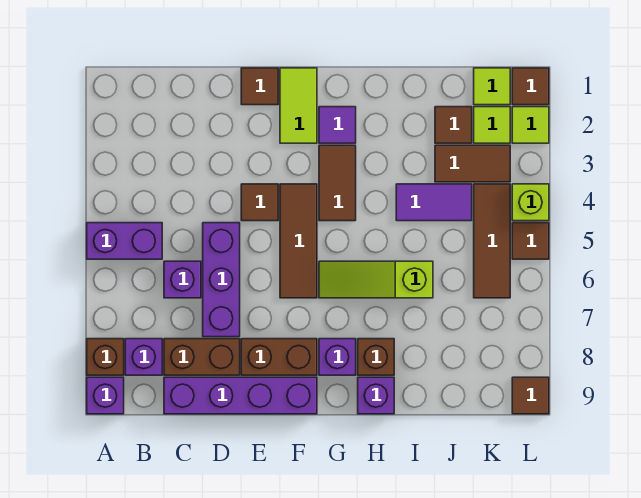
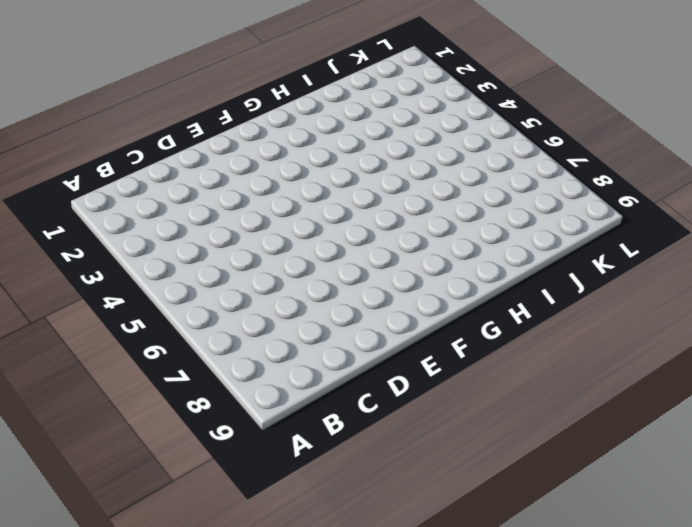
none -> purple 1x2 brick [87,223,162,259]
none -> brown 1x1 brick [87,339,124,375]
none -> purple 1x1 brick [87,377,124,414]
none -> purple 1x1 brick [125,339,162,375]

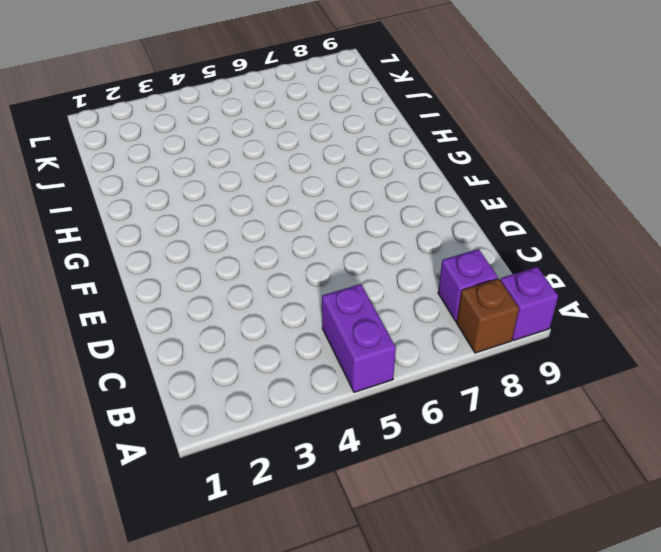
none -> purple 1x1 brick [164,261,201,298]
none -> brown 1x2 brick [164,339,240,375]
none -> purple 1x4 brick [164,377,317,414]
none -> purple 1x3 brick [203,223,240,337]

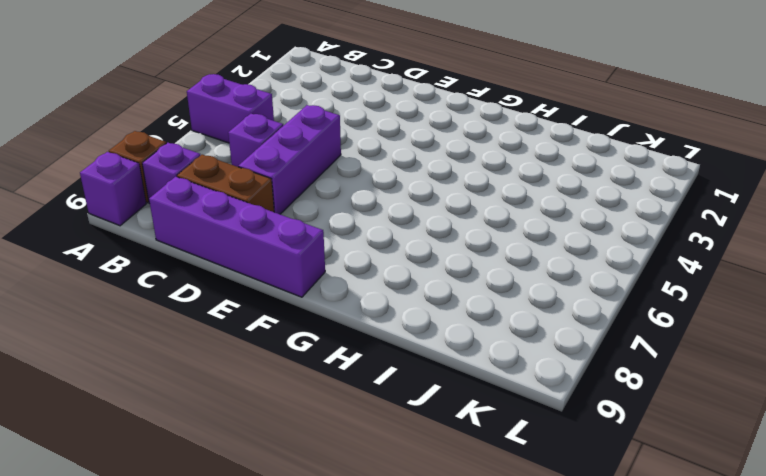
none -> brown 1x1 tile [241,68,278,105]
none -> brown 1x1 tile [241,184,278,221]
none -> brown 1x2 brick [241,339,317,375]
none -> lime 1x2 tile [280,68,317,143]

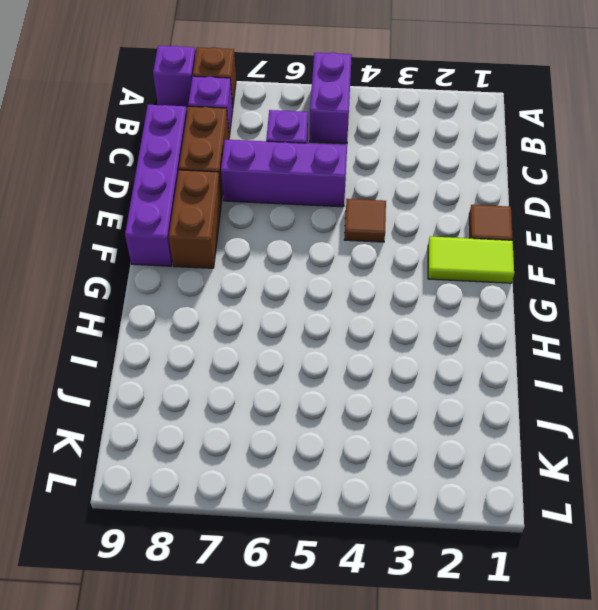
none -> brown 1x3 tile [280,184,317,298]
none -> purple 1x1 tile [319,107,356,143]
none -> brown 1x2 tile [319,145,356,221]
none -> lime 1x3 slope [319,261,433,298]

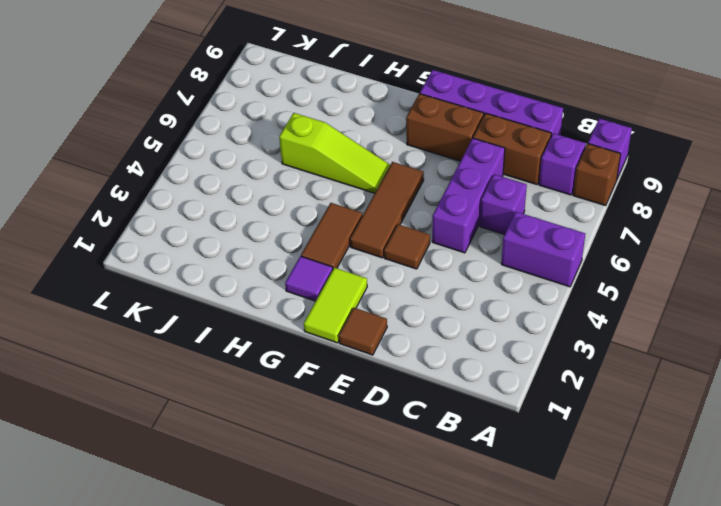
none -> purple 1x1 brick [319,339,356,375]
none -> brown 1x1 brick [358,339,394,375]
none -> purple 1x1 brick [358,377,394,414]
none -> purple 1x2 tile [396,184,472,221]

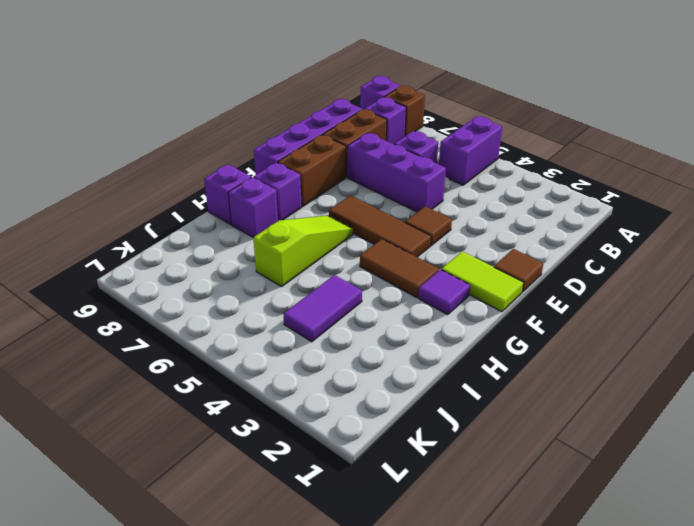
purple 1x1 brick [228,177,278,237] -> brown 1x1 brick [358,339,394,375]
none -> brown 1x1 tile [435,107,472,143]
none -> brown 1x2 tile [435,145,510,182]
none -> lime 1x1 tile [474,68,510,105]
none -> lime 1x1 tile [474,107,510,143]

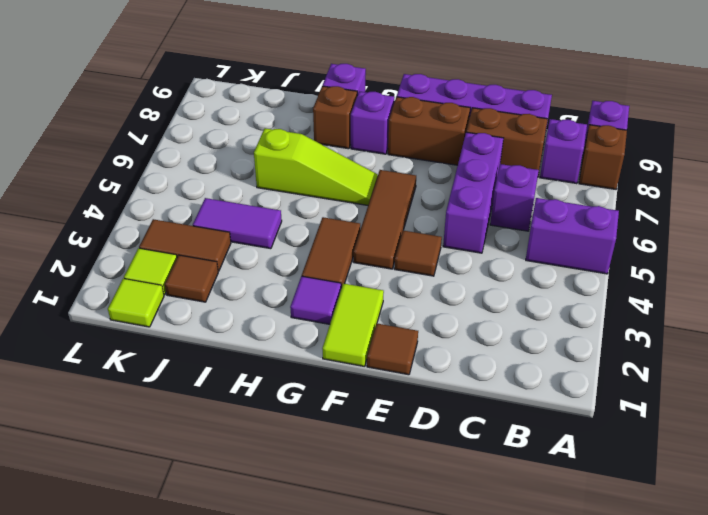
none -> brown 1x3 tile [474,184,510,298]
none -> brown 1x1 tile [512,68,549,105]
none -> lime 1x1 tile [512,107,549,143]
none -> lime 1x1 brick [512,184,549,221]

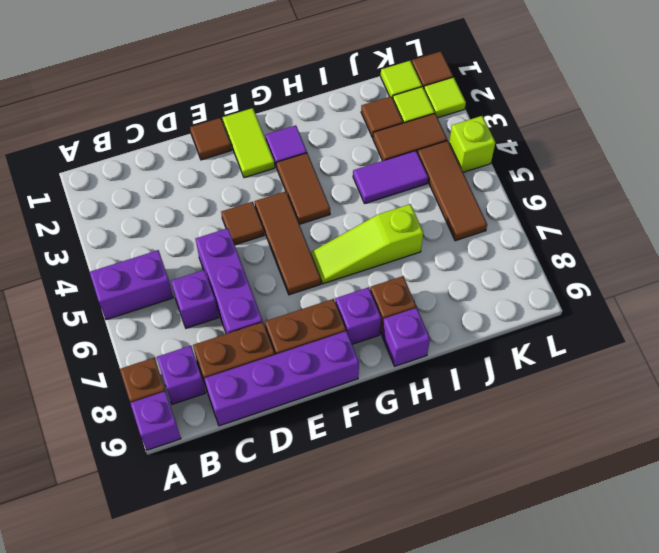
none -> brown 1x1 tile [512,223,549,259]
none -> brown 1x1 tile [512,377,549,414]

